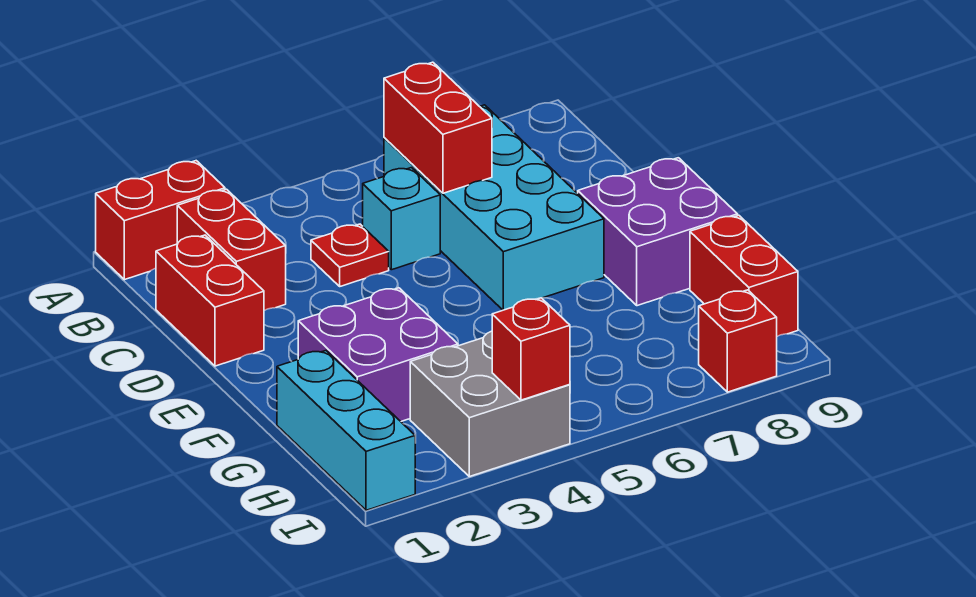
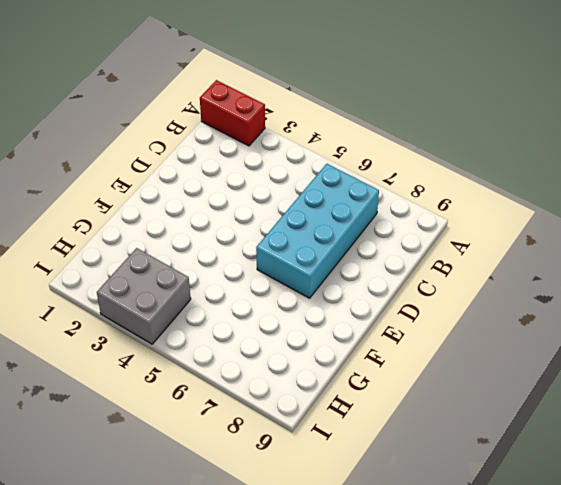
none -> red 1x2 brick [177,189,286,311]
none -> red 1x2 brick [156,235,264,366]
none -> red 1x1 plate [311,224,389,286]

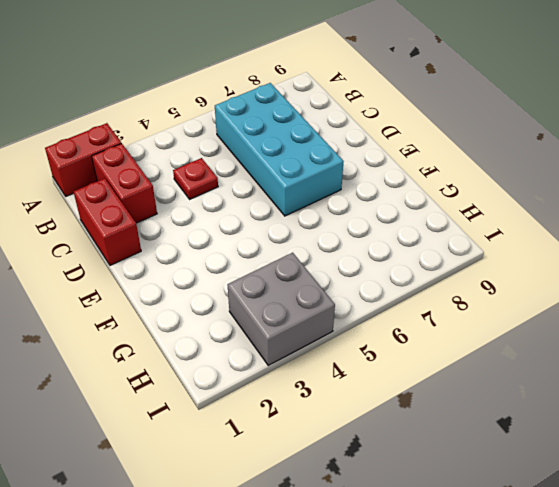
none -> cyan 1x1 brick [363,168,440,270]
none -> purple 2x2 brick [578,158,738,306]
none -> purple 2x2 brick [298,288,458,421]

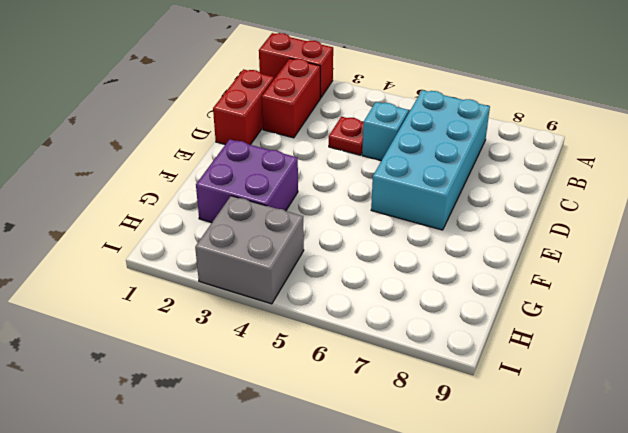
none -> purple 2x2 brick [578,158,738,306]
none -> cyan 1x3 brick [277,351,415,510]
none -> red 1x2 brick [690,215,798,336]

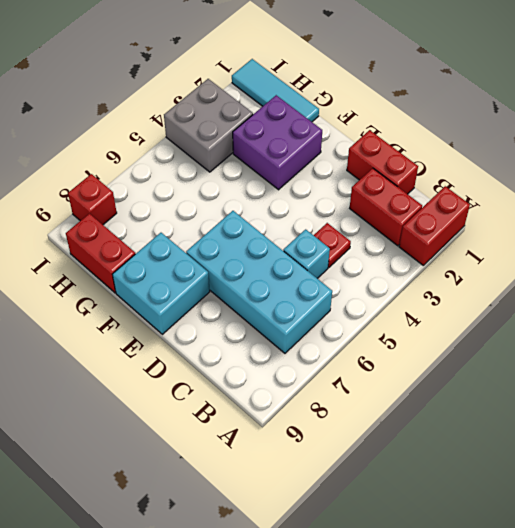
cyan 2x2 brick [112,233,210,334] -> purple 2x2 brick [578,158,738,306]
cyan 1x3 tile [232,59,319,122] -> cyan 1x3 brick [277,351,415,510]
none -> red 1x2 brick [384,62,492,193]
none -> red 1x1 brick [492,298,570,400]

